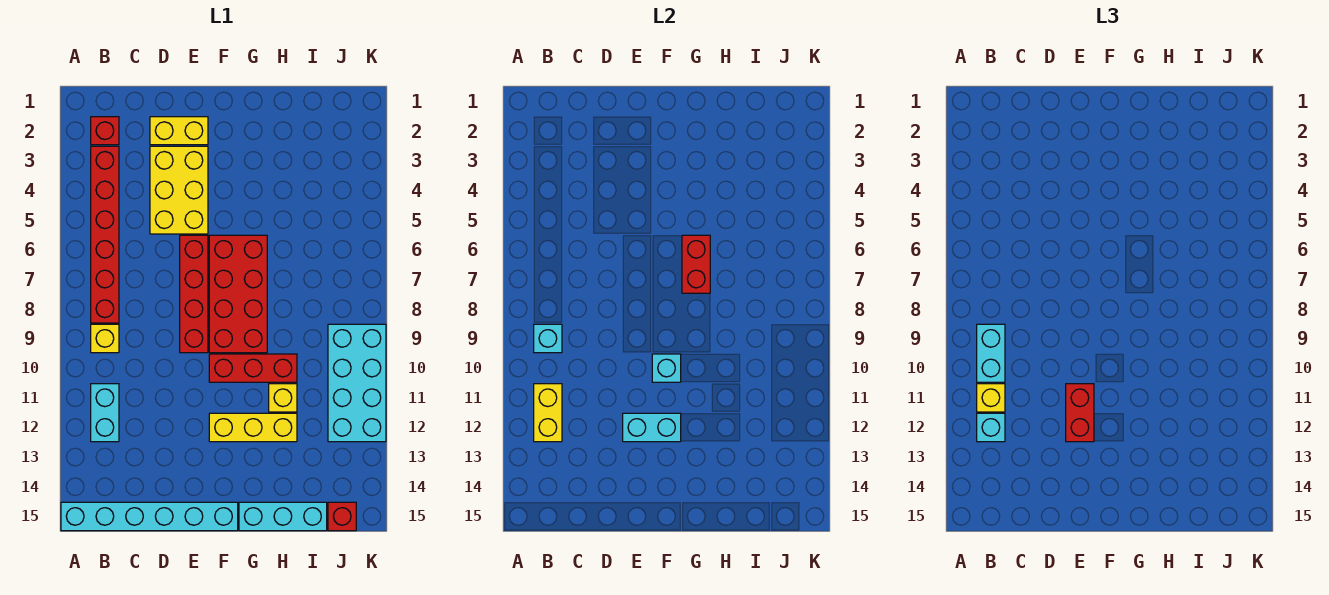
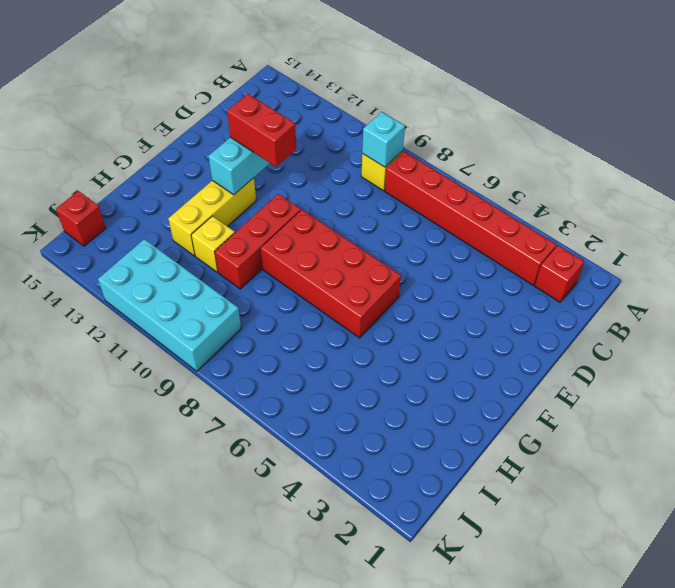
none -> cyan 1x6 brick [61,502,238,531]
none -> cyan 1x2 brick [91,384,119,442]
none -> yellow 1x2 brick [150,117,208,145]

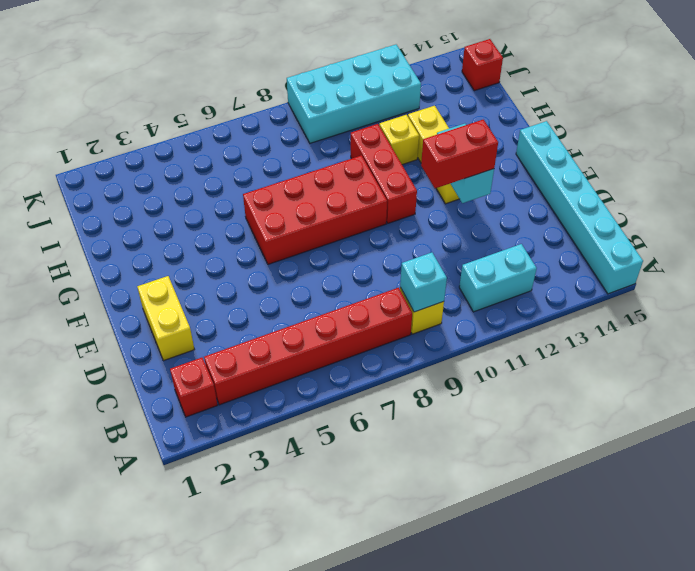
none -> yellow 2x3 brick [150,146,208,234]
none -> red 1x4 brick [180,235,208,353]
none -> cyan 1x3 brick [239,502,327,531]

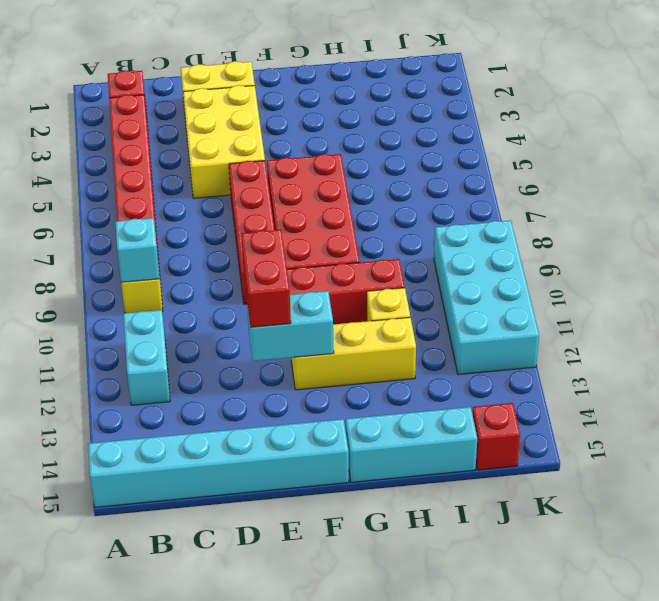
none -> yellow 1x2 brick [534,384,562,442]
none -> cyan 1x1 brick [652,354,681,382]
none -> red 1x2 brick [682,235,710,293]

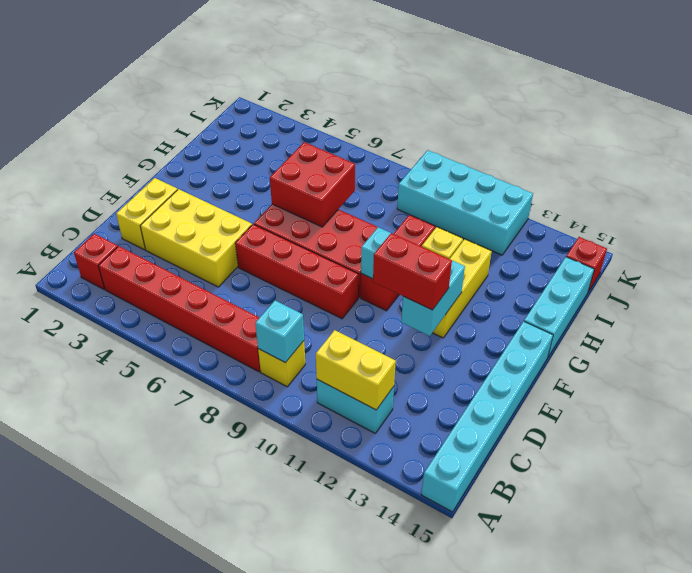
red 2x2 brick [270,142,355,227] -> red 1x2 brick [682,235,710,293]
none -> cyan 1x2 brick [977,324,1005,382]
none -> yellow 1x1 brick [977,384,1005,412]
none -> cyan 1x1 brick [977,413,1005,442]

